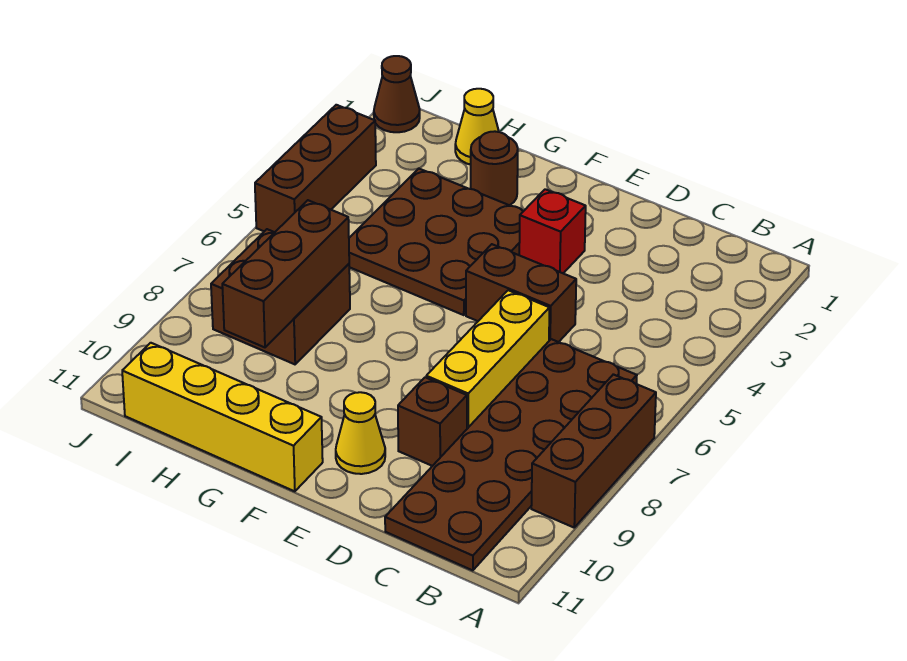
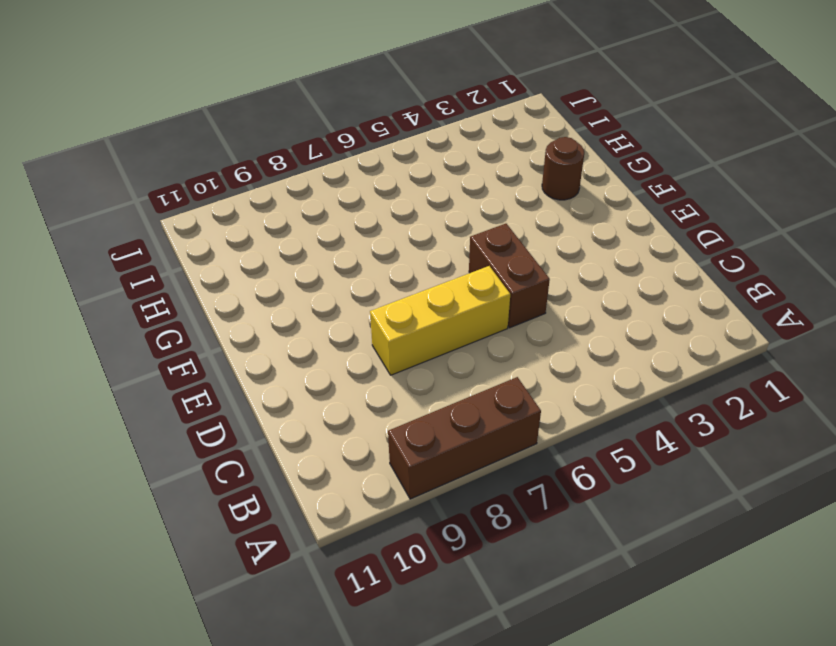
none -> brown 2x6 plate [385,339,637,570]
none -> brown 1x1 brick [398,377,467,466]
none -> red 1x1 brick [519,189,586,273]

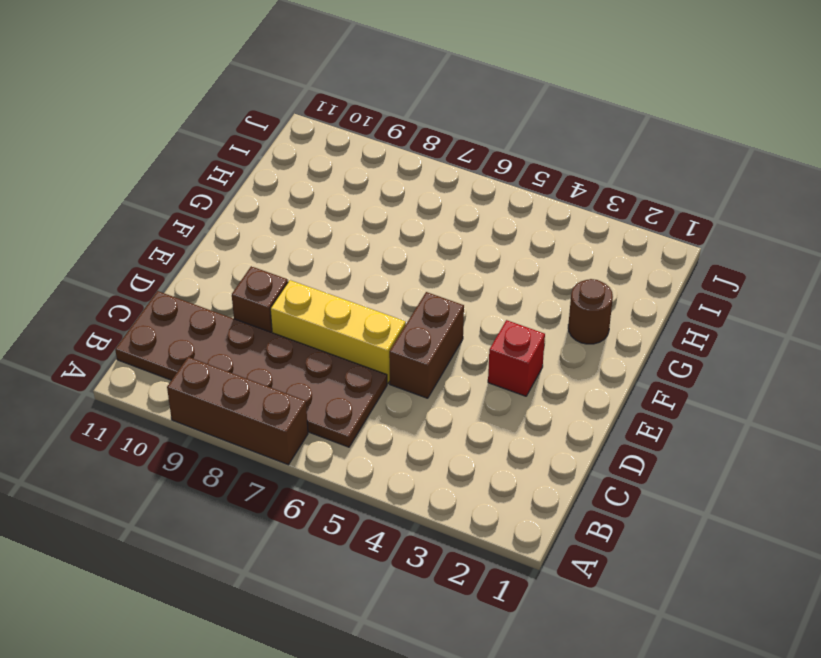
none -> yellow 1x1 cone [336,392,385,474]
none -> brown 3x3 plate [349,169,523,315]
none -> yellow 1x4 brick [122,343,323,491]

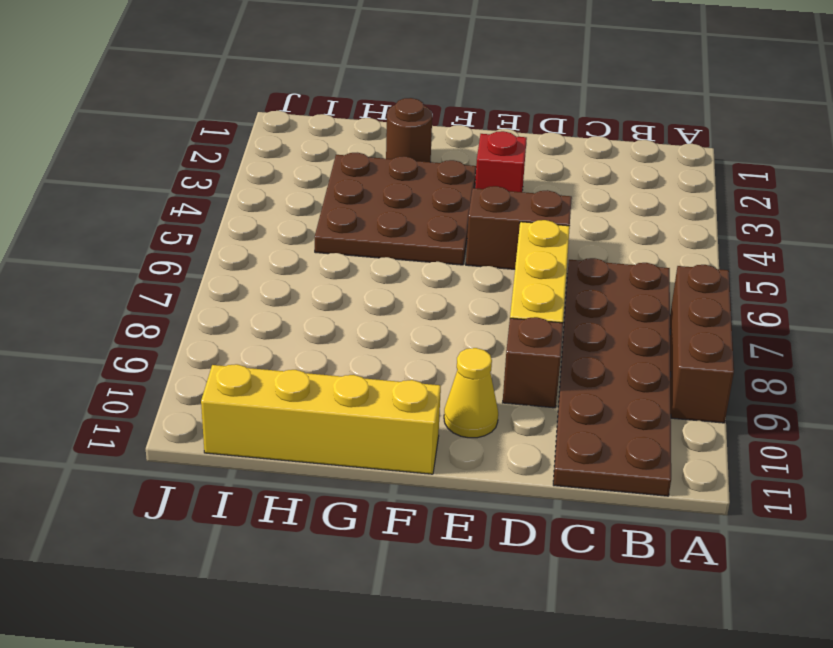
none -> yellow 1x1 cone [455,89,499,165]
none -> brown 2x2 brick [211,229,350,364]
none -> brown 1x1 cone [374,56,420,132]

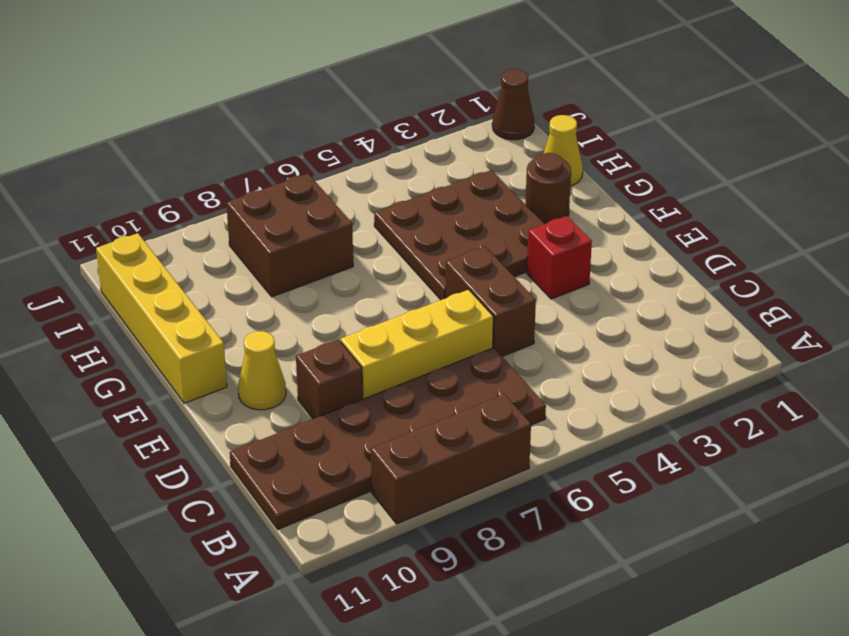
none -> brown 1x3 brick [255,105,376,232]
none -> brown 1x3 brick [222,200,349,347]

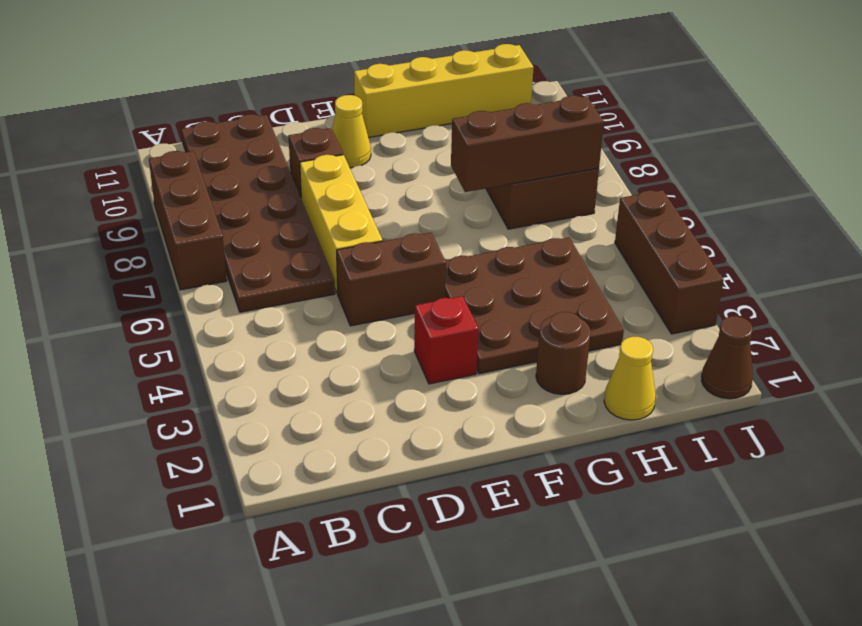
brown 1x3 brick [451,96,604,192] -> brown 1x3 brick turned to [222,200,349,347]

